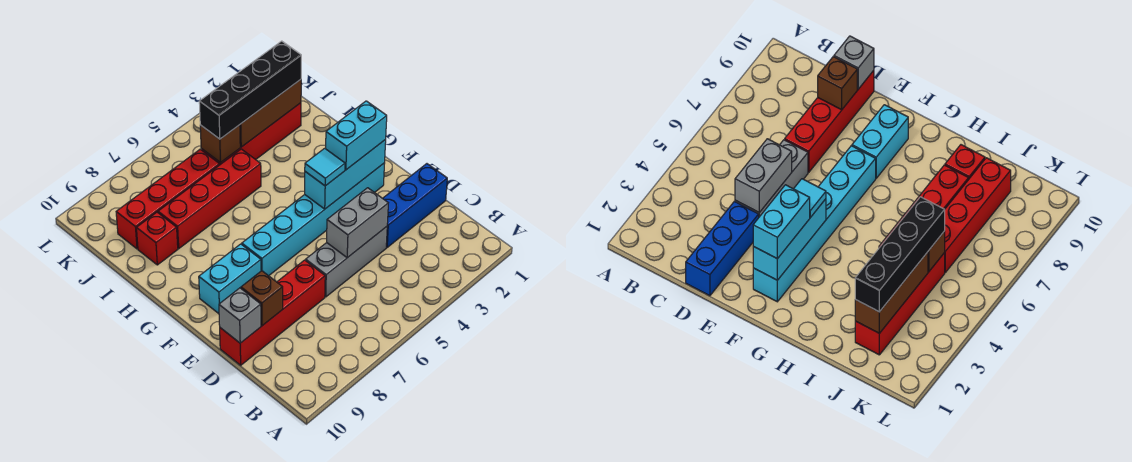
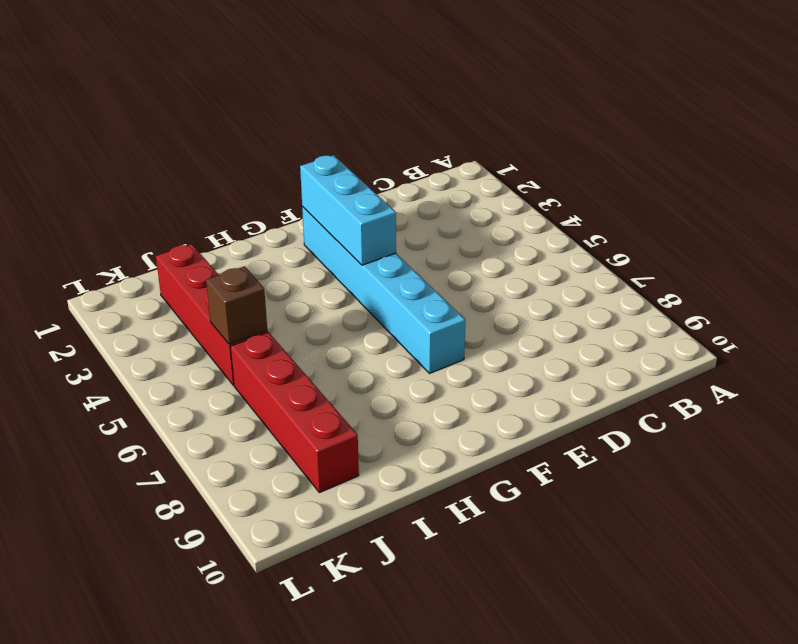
none -> blue 1x3 brick [383,164,447,247]
none -> grey 1x3 brick [306,227,387,297]
none -> red 1x4 brick [220,260,325,365]

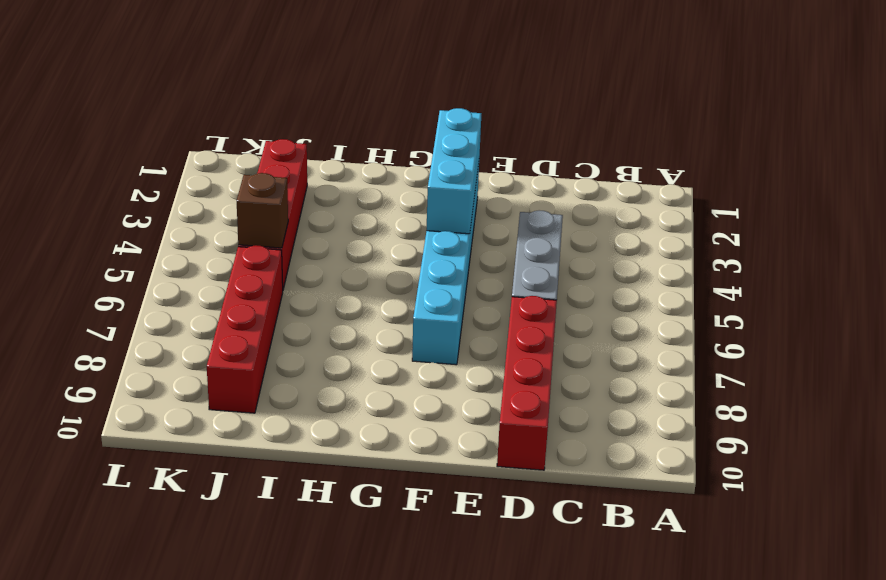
none -> blue 1x3 brick [383,164,447,247]
none -> cyan 1x2 brick [199,244,261,314]
none -> red 1x4 brick [158,149,261,249]

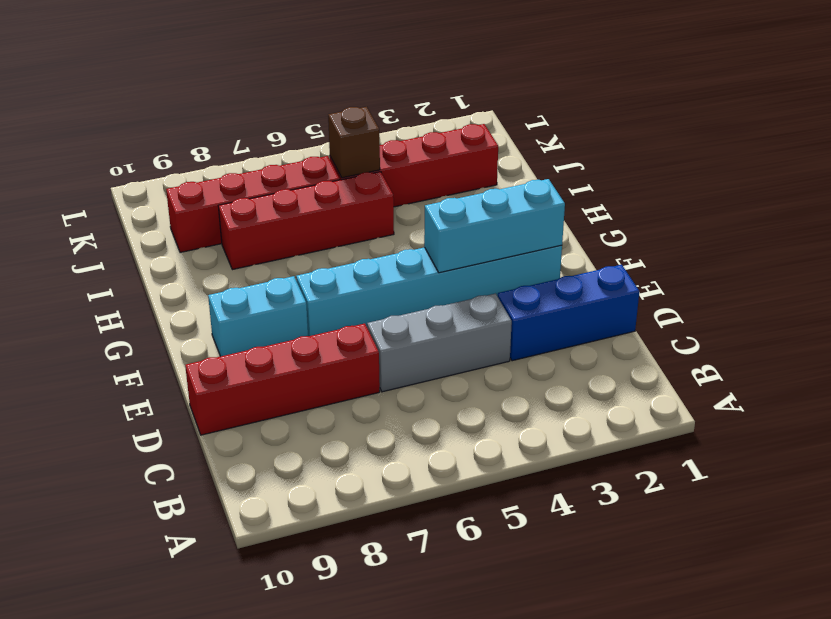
none -> red 1x1 brick [137,212,178,265]
none -> grey 1x2 brick [327,188,388,258]
none -> brown 1x1 brick [241,271,283,326]

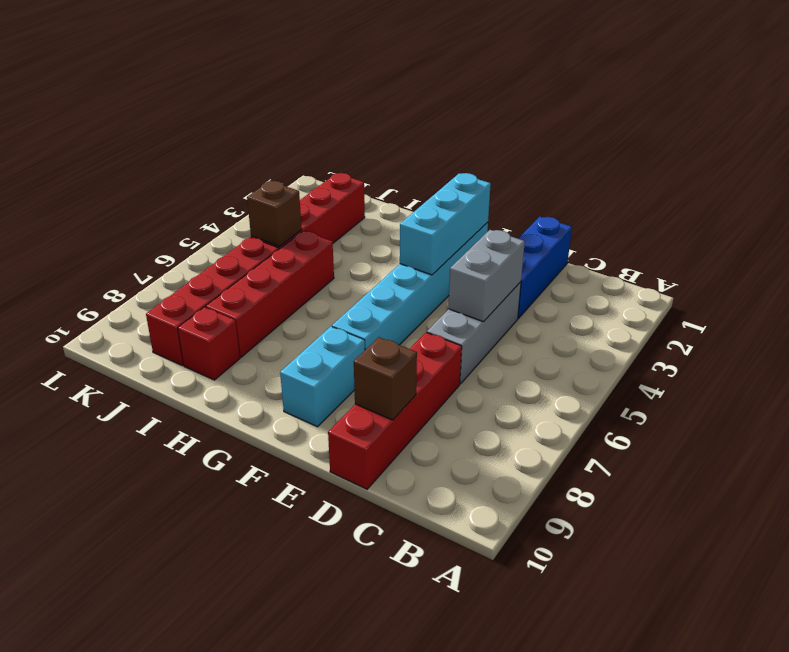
none -> grey 1x1 brick [219,288,261,343]
none -> brown 1x3 brick [240,80,301,147]
none -> cyan 1x2 brick [326,101,387,170]

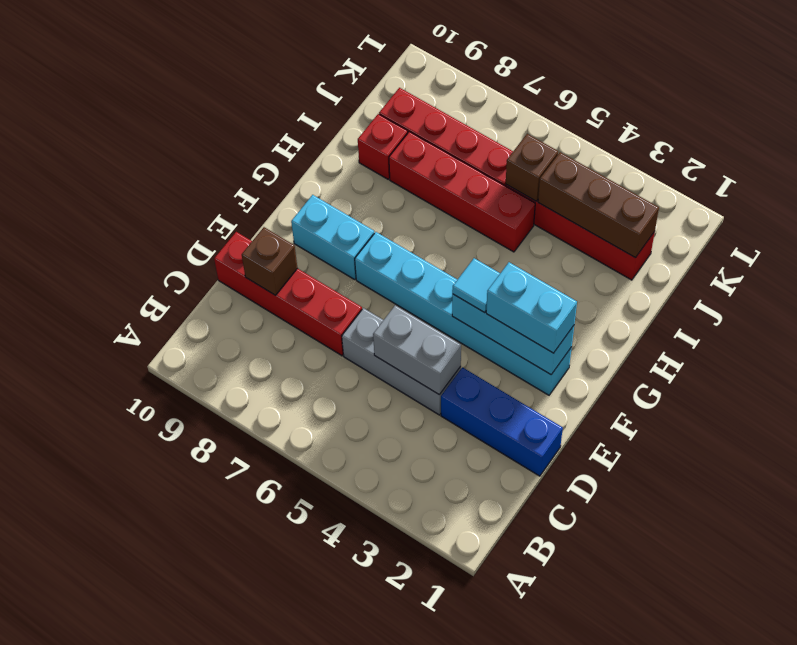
none -> grey 1x1 brick [219,288,261,343]
none -> black 1x4 brick [199,41,301,139]

